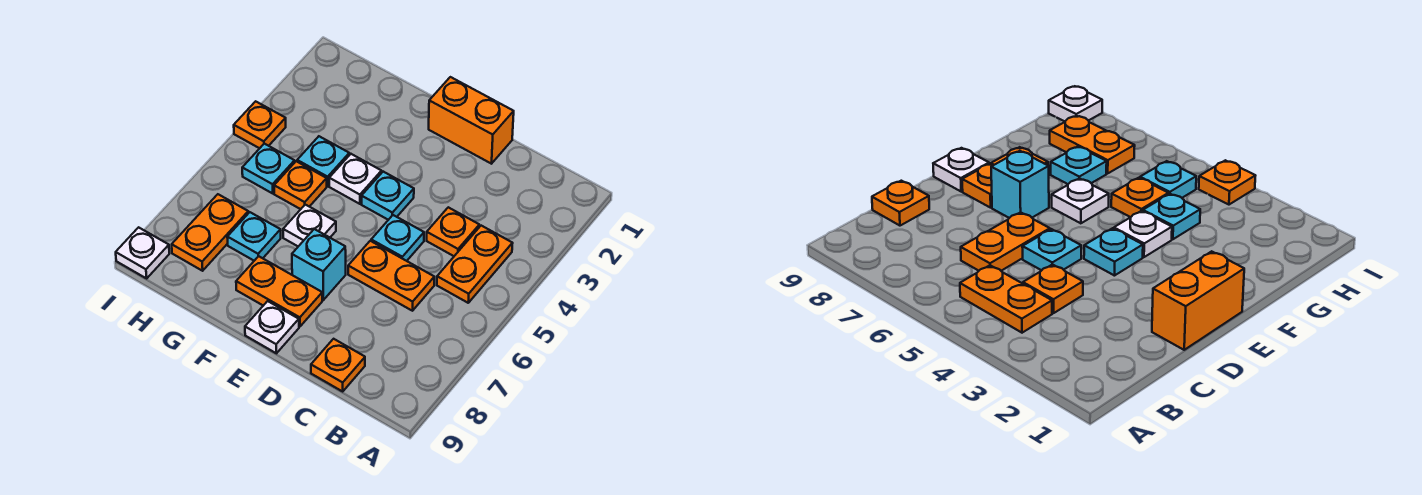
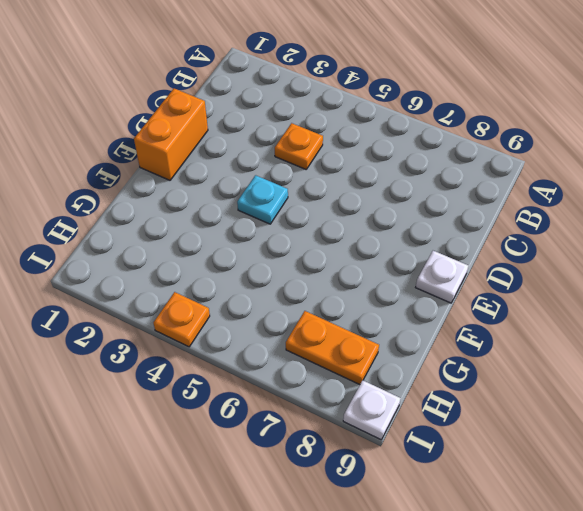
none -> orange 1x2 plate [437,226,513,303]
none -> orange 1x2 plate [348,241,434,311]
none -> orange 1x1 plate [311,339,365,391]

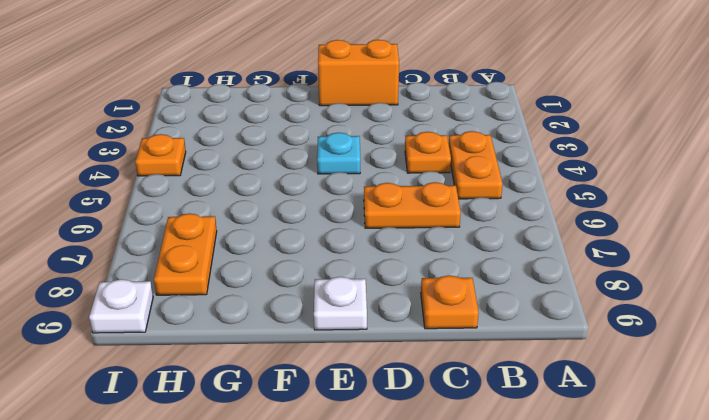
none -> cyan 1x1 plate [371,215,424,261]
none -> cyan 1x1 brick [292,229,346,300]
none -> orange 1x2 plate [236,256,322,326]

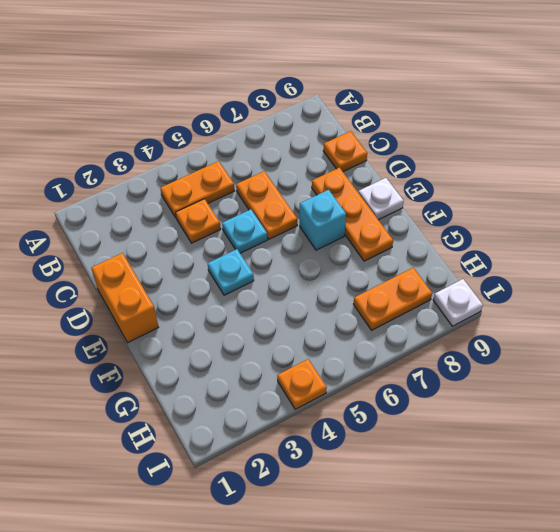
orange 1x3 plate [312,168,393,261] -> orange 1x2 plate [236,256,322,326]
none -> white 1x1 plate [329,154,382,204]
none -> white 1x1 plate [283,205,336,246]
none -> cyan 1x1 plate [297,136,349,186]

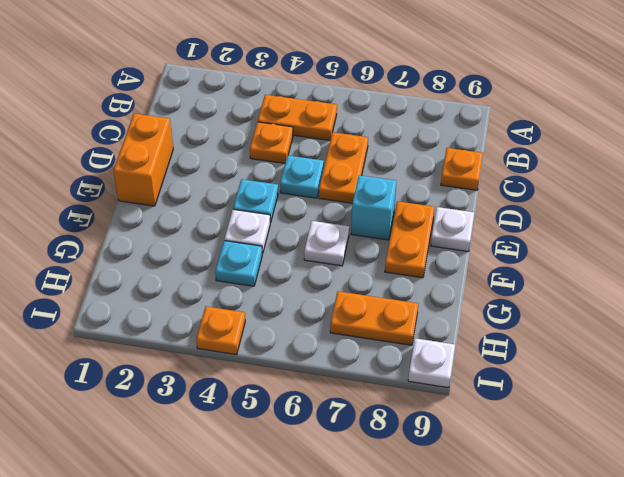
none -> orange 1x1 plate [274,161,327,209]
none -> cyan 1x1 plate [227,212,281,261]
none -> cyan 1x1 plate [242,144,295,194]

